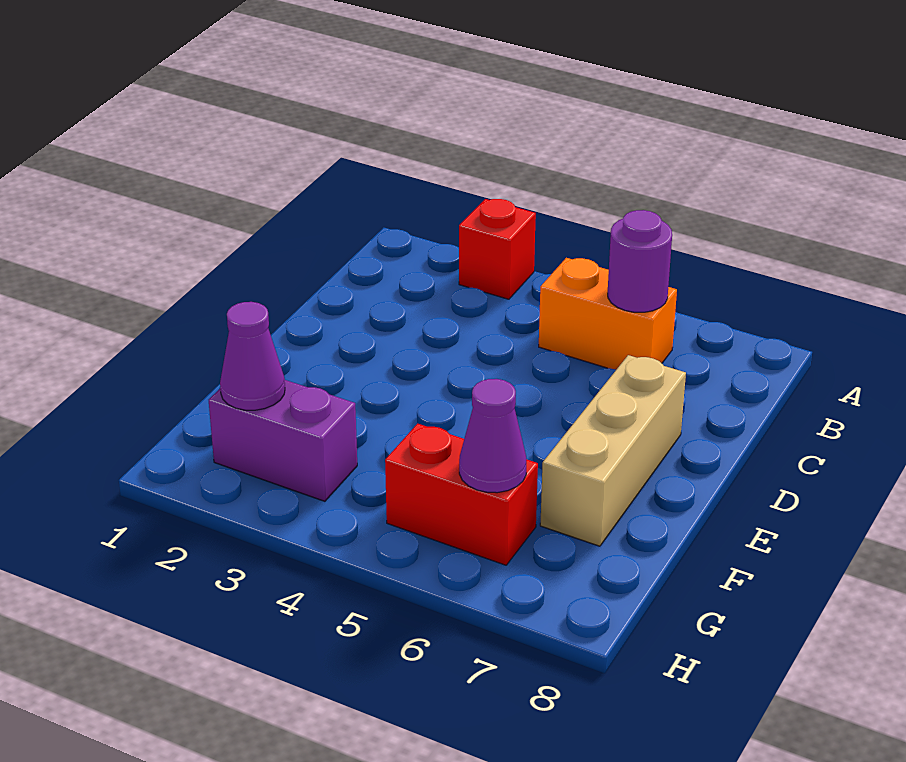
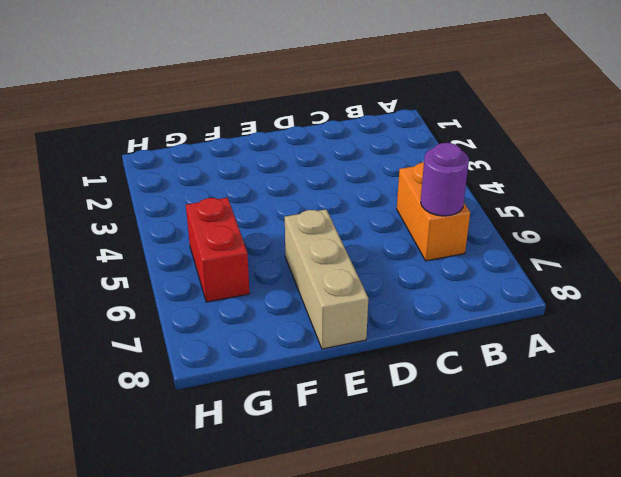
tan 1x3 brick [285,209,368,349] -> tan 1x3 brick turned to [540,355,686,546]
none -> red 1x1 brick [459,199,536,299]
none -> purple 1x2 brick [209,380,357,501]

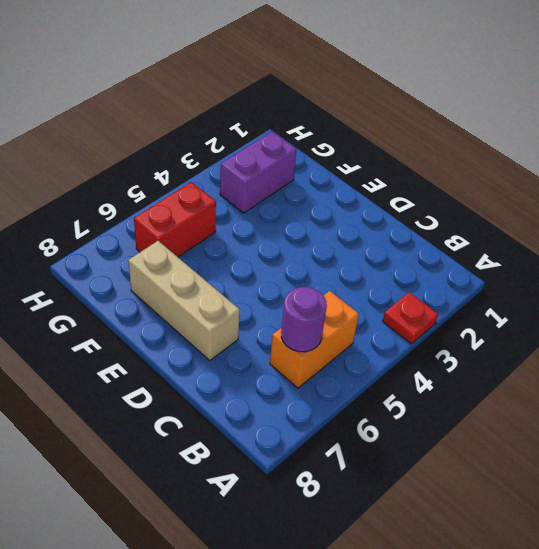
red 1x1 plate [383,292,438,344] -> red 1x1 brick [459,199,536,299]
none -> purple 1x1 cone [220,302,285,410]
none -> purple 1x1 cone [459,379,526,493]

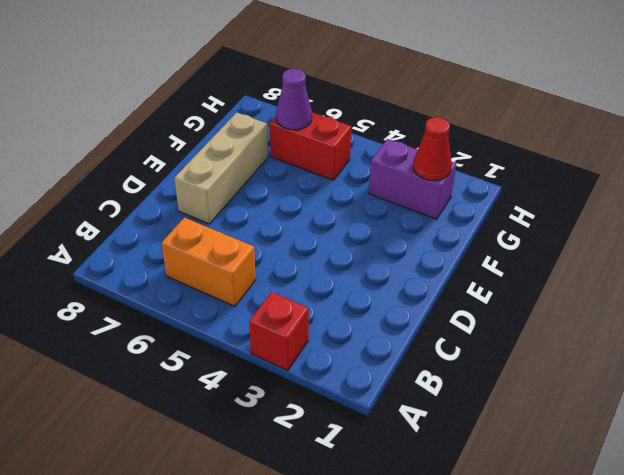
red 1x1 cone [413,117,452,181] -> purple 1x1 cone [220,302,285,410]
none -> purple 1x1 round brick [608,210,672,312]

